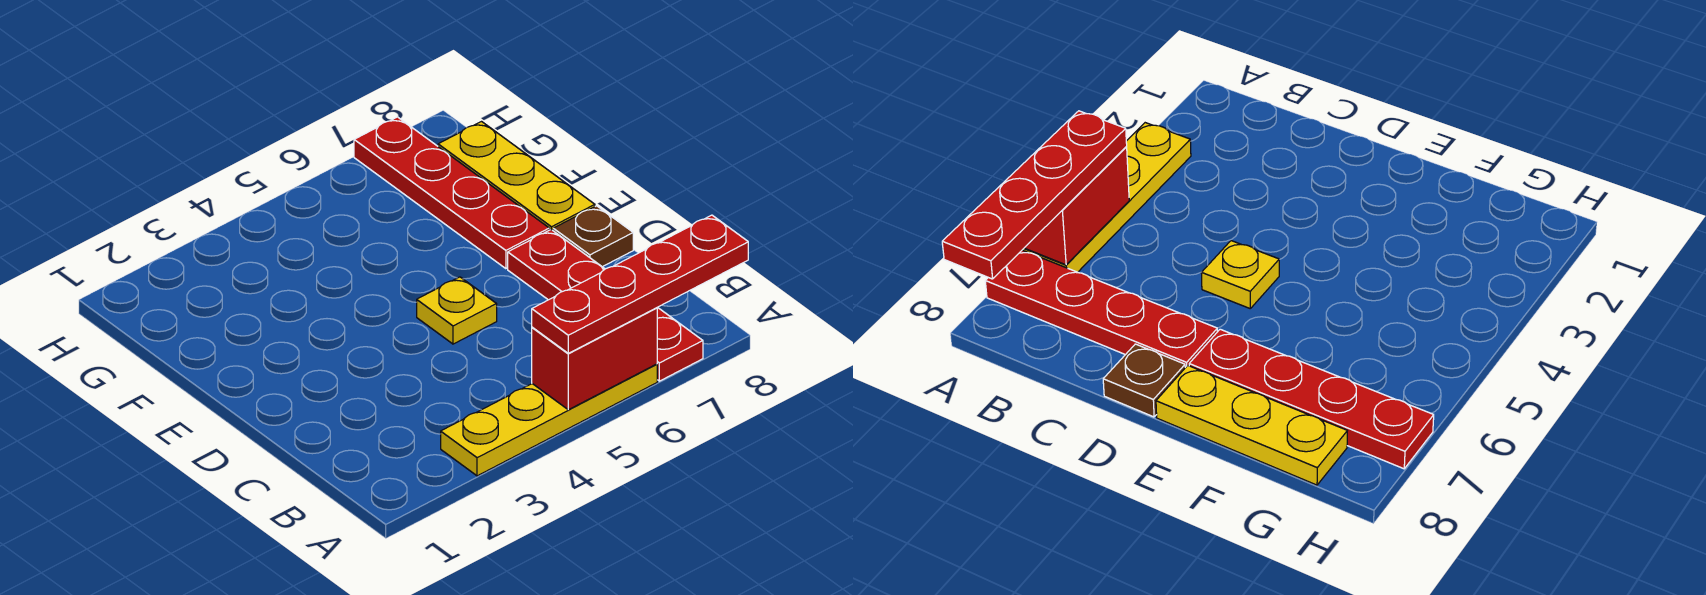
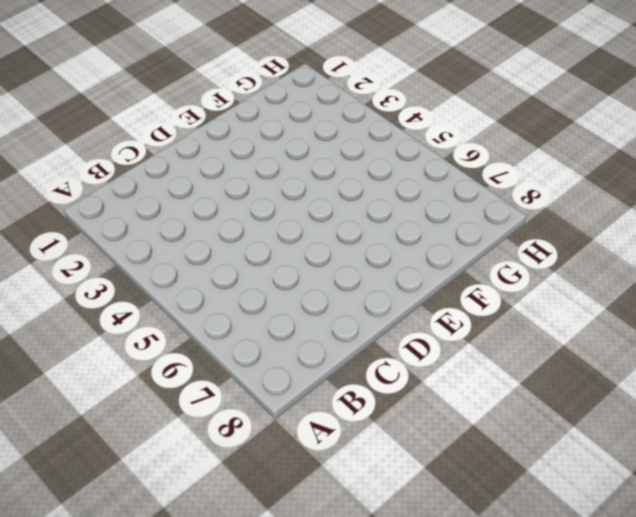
none -> yellow 1x4 plate [441,364,657,476]
none -> red 1x4 plate [508,230,703,381]

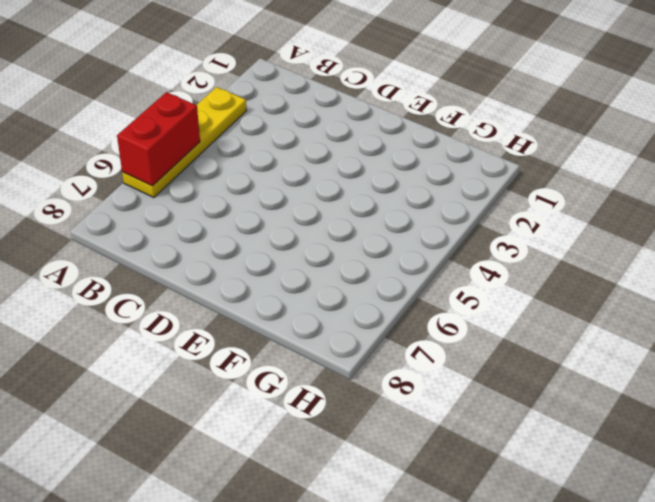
none -> red 1x4 plate [508,230,703,381]
none -> yellow 1x1 plate [417,277,497,344]

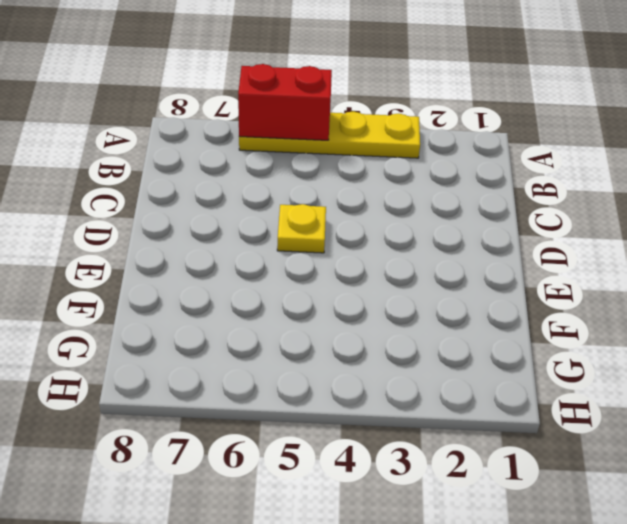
none -> red 1x4 plate [508,230,703,381]
none -> brown 1x1 plate [553,206,633,267]

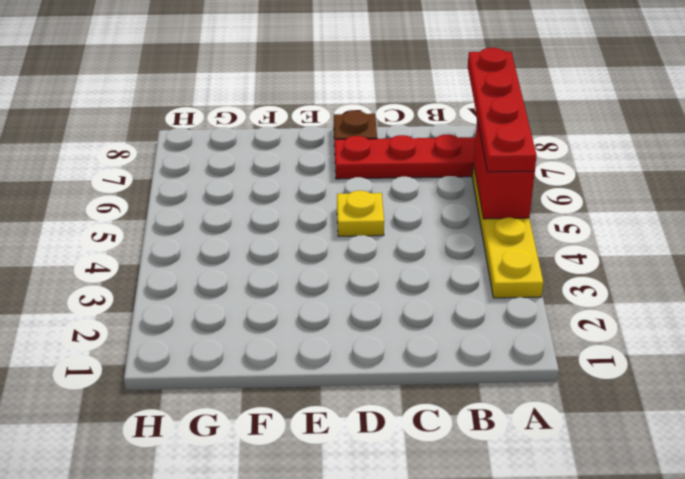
none -> red 1x4 plate [354,117,549,269]
none -> yellow 1x3 plate [438,122,595,230]

